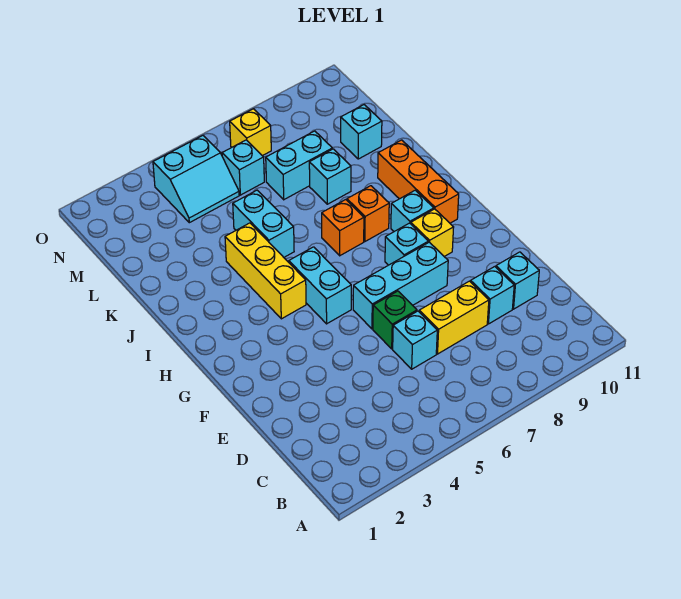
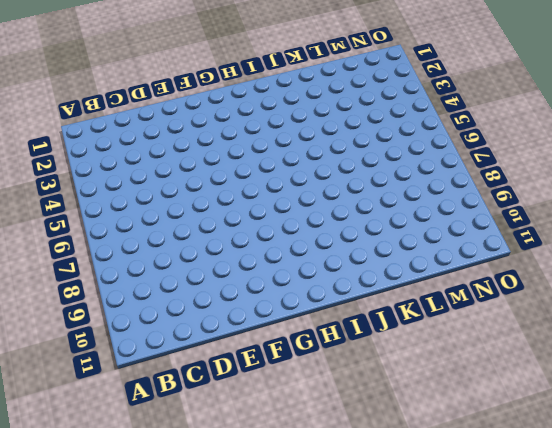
none -> cyan 1x1 brick [393,311,437,369]
none -> yellow 1x2 brick [419,281,489,354]
none -> cyan 1x1 brick [471,267,514,324]

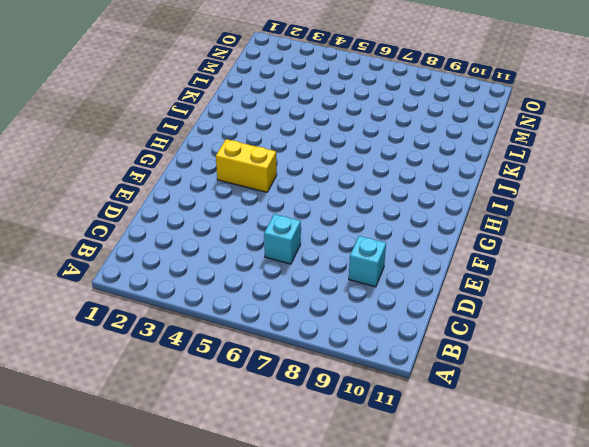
yellow 1x2 brick [216,139,277,192] -> yellow 1x2 brick moved to [419,281,489,354]
none -> cyan 1x1 brick [496,252,539,309]
none -> green 1x1 brick [373,291,417,349]
none -> cyan 1x3 brick [353,242,448,329]

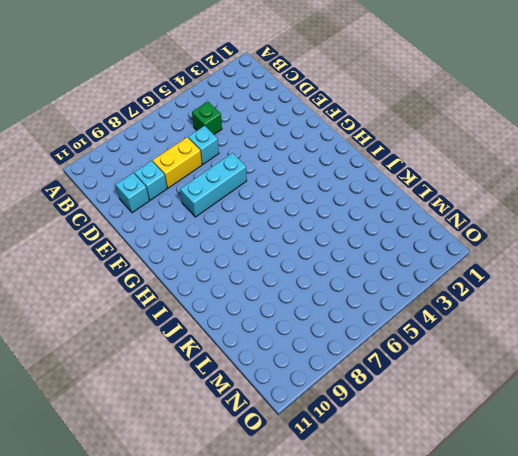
green 1x1 brick [192,102,222,134] -> green 1x1 brick moved to [373,291,417,349]
none -> cyan 1x2 brick [289,247,351,324]
none -> cyan 1x1 brick [385,223,428,265]
none -> yellow 1x1 brick [411,209,454,256]

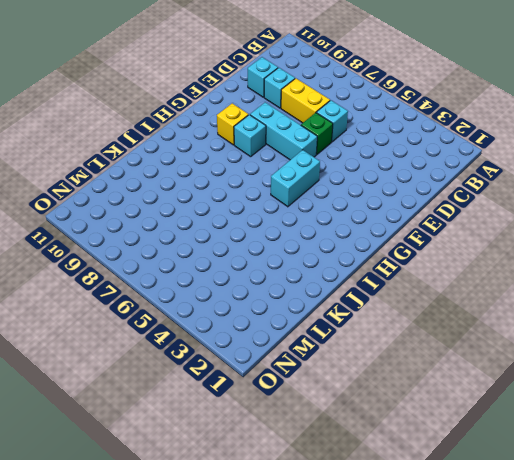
none -> yellow 1x3 brick [225,223,306,319]
none -> cyan 1x1 brick [391,190,434,231]
none -> orange 1x3 brick [378,140,459,223]

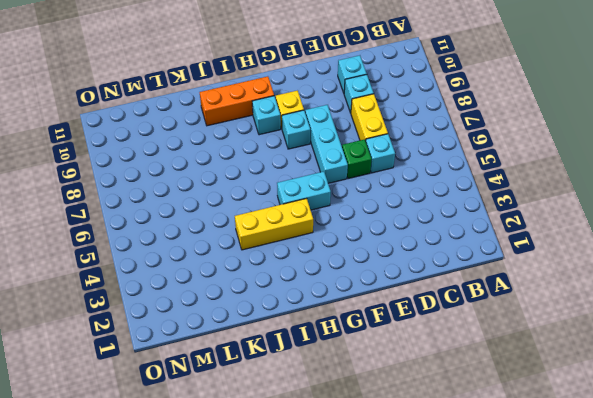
none -> orange 1x1 brick [322,200,364,256]
none -> orange 1x1 brick [347,186,389,241]
none -> cyan 1x2 brick [233,190,294,257]

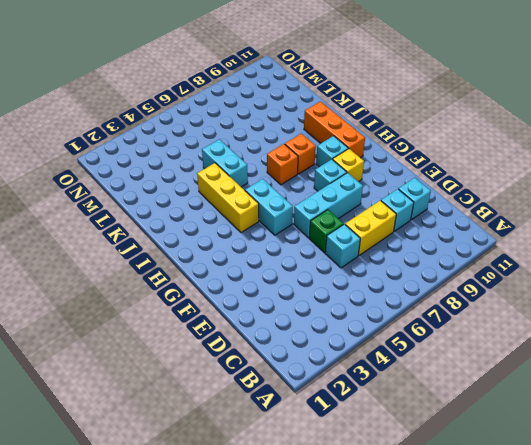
none -> cyan 1x1 brick [309,149,351,204]
none -> cyan 1x2 brick [266,131,332,200]
none -> cyan 1x1 brick [341,105,382,159]

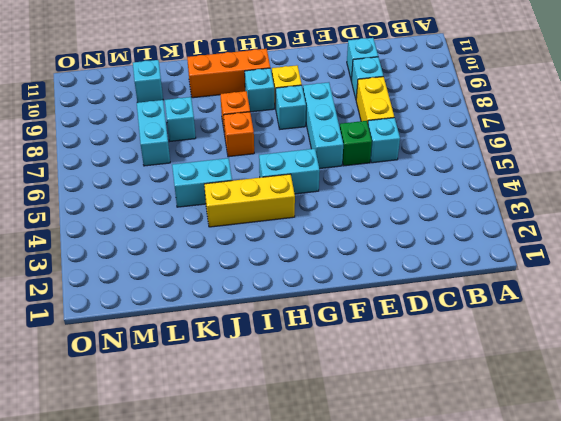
none -> cyan 2x2 slope [153,135,239,223]
none -> cyan 1x1 brick [222,140,264,195]
none -> yellow 1x1 brick [230,109,271,156]

